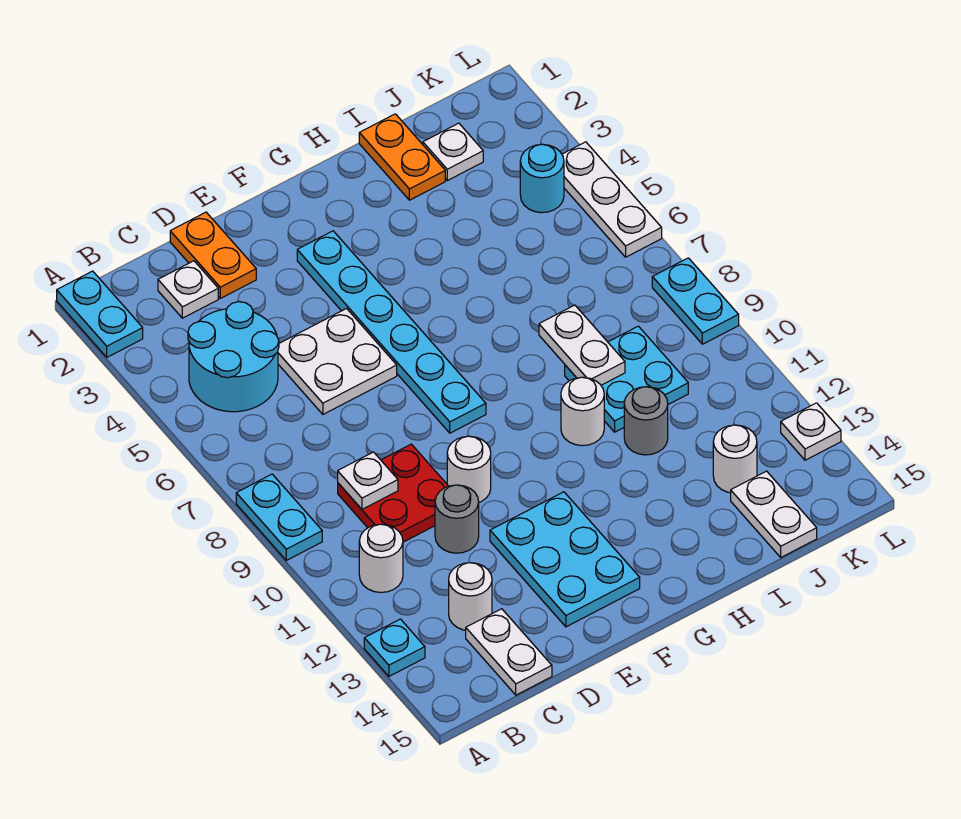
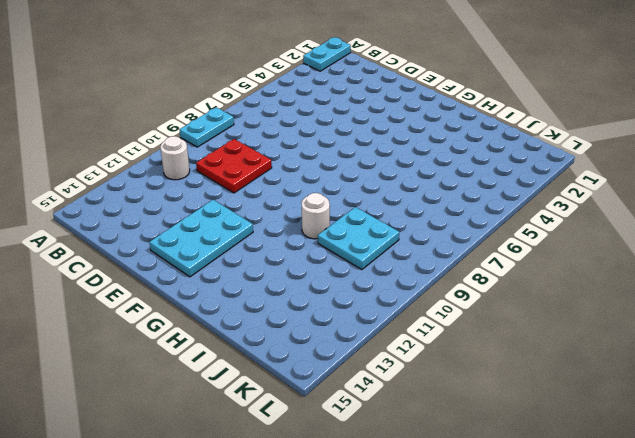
none -> cyan 1x1 plate [364,619,425,676]
none -> cyan 2x2 round brick [188,302,279,412]
none -> white 1x1 plate [158,261,218,318]

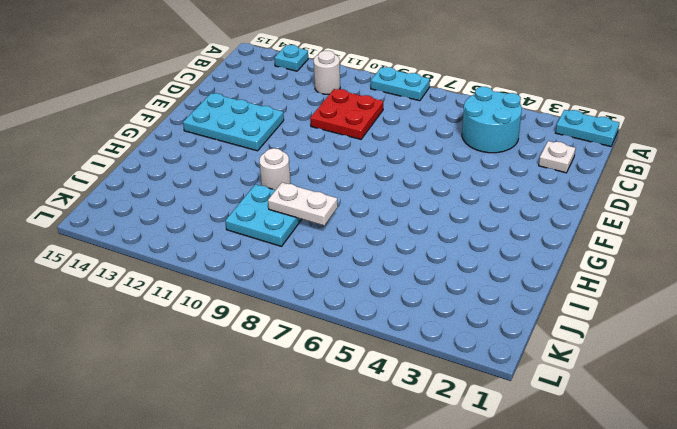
none -> white 1x1 round brick [449,563,492,630]
none -> white 1x2 plate [466,609,552,695]
none -> orange 1x2 plate [170,212,256,298]

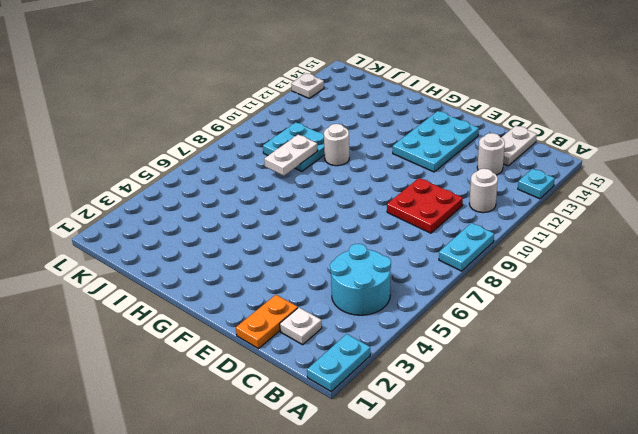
none -> white 2x2 plate [278,309,397,414]
none -> grey 1x1 round brick [435,485,479,553]
none -> white 1x1 round brick [447,436,491,502]

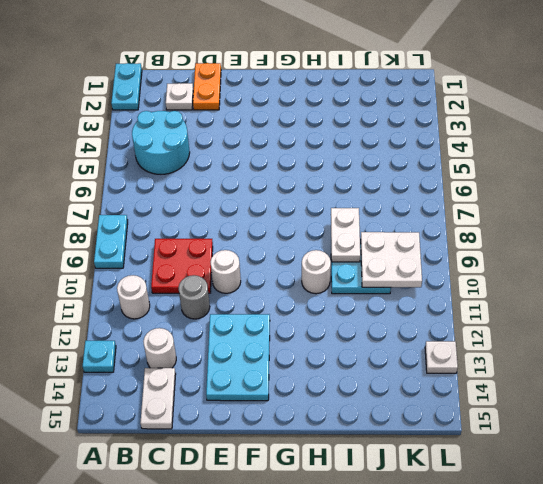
white 2x2 plate [361,232,422,287] -> white 2x2 plate moved to [278,309,397,414]
none -> cyan 1x6 plate [297,231,486,433]
none -> orange 1x2 plate [359,114,445,200]
none -> grey 1x1 round brick [624,387,668,455]

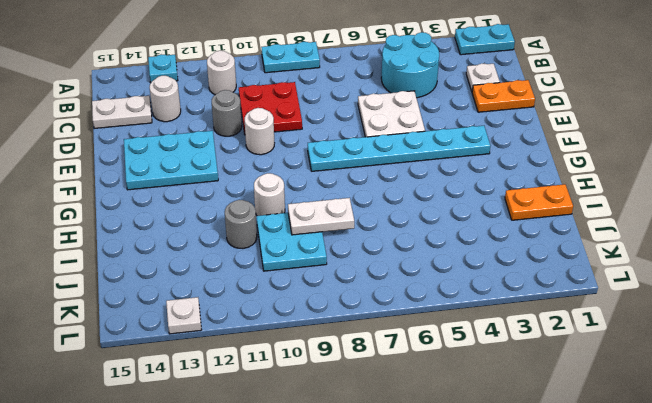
none -> white 1x1 plate [423,123,483,181]
none -> white 1x1 round brick [713,425,757,493]
none -> white 1x2 plate [731,471,817,557]

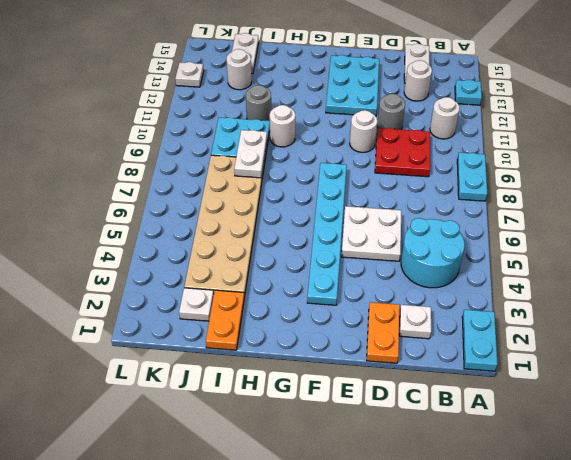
tan 2x6 plate [184,155,264,298] -> none
none -> cyan 1x1 round brick [520,144,564,213]
none -> white 1x3 plate [562,142,662,257]
none -> cyan 1x2 plate [652,258,739,344]

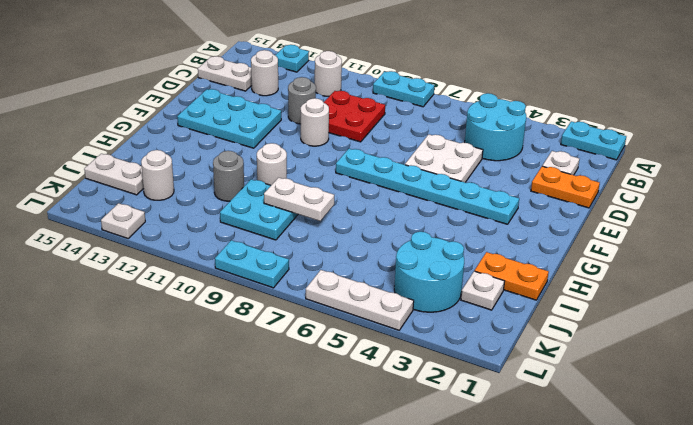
cyan 2x2 round brick [394,232,464,312] -> cyan 1x1 round brick [520,144,564,213]
none -> white 1x1 plate [338,452,398,509]

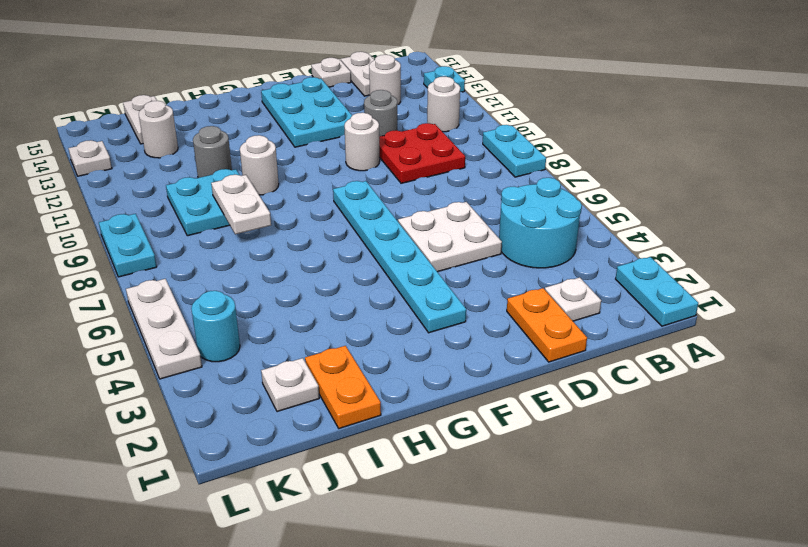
white 1x1 plate [311,58,351,87] -> white 1x1 plate moved to [338,452,398,509]

